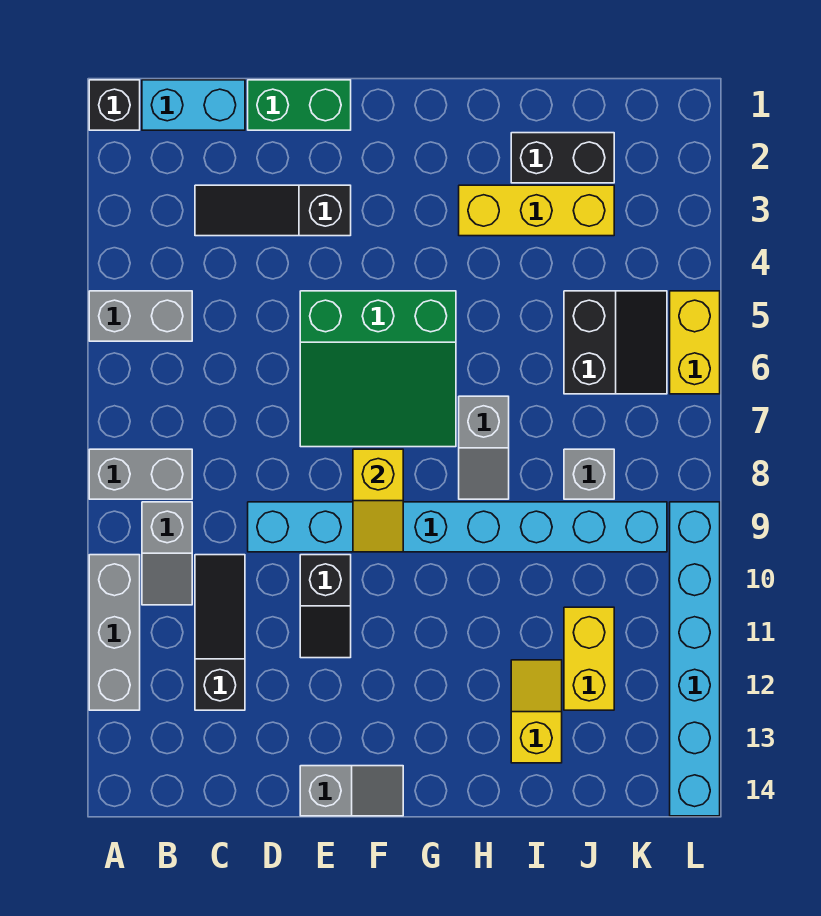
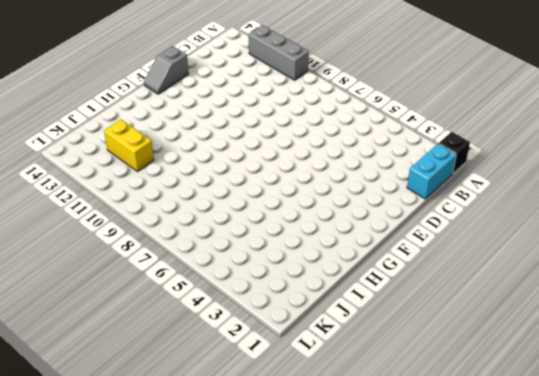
none -> grey 1x2 brick [89,291,192,341]
none -> grey 1x2 brick [89,449,192,499]
none -> grey 1x2 slope [142,502,192,605]

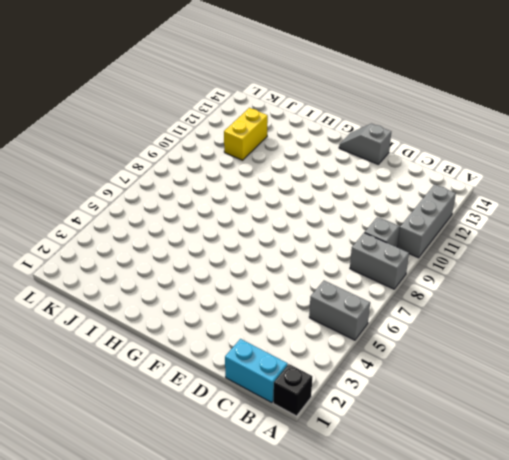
none -> black 1x3 slope [195,185,351,236]
none -> black 1x3 slope [195,555,245,710]
none -> green 1x2 brick [248,80,351,130]

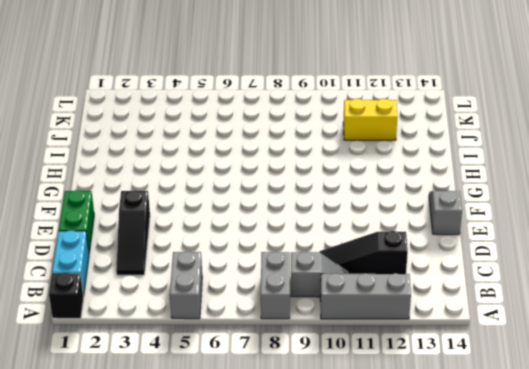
none -> cyan 1x8 brick [248,502,667,552]
none -> green 3x3 slope [300,291,456,447]
none -> black 1x2 slope [300,555,351,658]

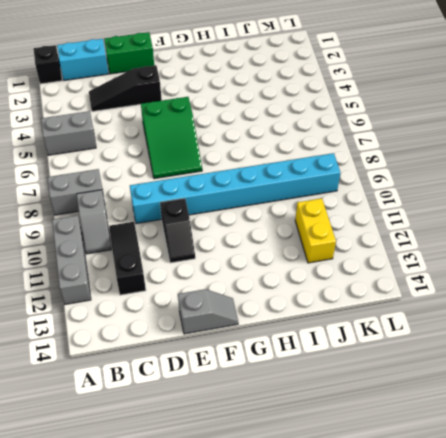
green 2x3 slope [141,97,202,179] -> green 3x3 slope [300,291,456,447]
none -> yellow 1x3 brick [459,185,614,236]
none -> grey 1x2 slope [459,396,509,499]
none -> black 1x2 brick [511,133,614,183]

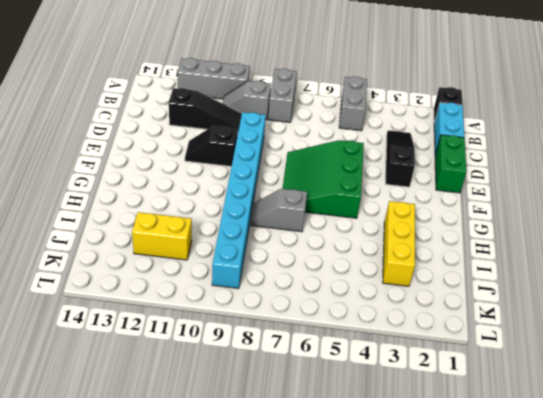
none -> grey 1x2 slope [300,766,403,816]
none -> black 1x2 brick [511,133,614,183]
none -> yellow 1x2 slope [511,660,562,763]

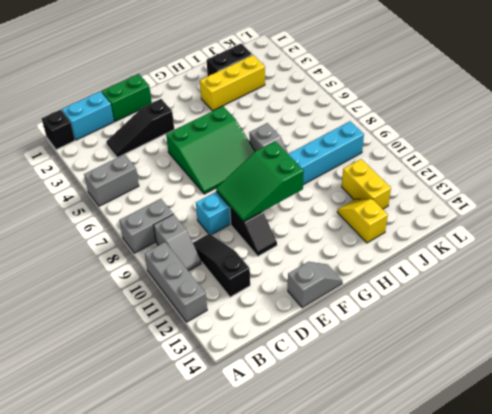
green 2x3 slope [216,141,304,222] -> yellow 1x2 slope [353,449,403,552]
none -> black 2x2 slope [564,291,667,394]
none -> grey 1x1 brick [564,449,614,499]
none -> yellow 1x2 brick [670,291,720,394]

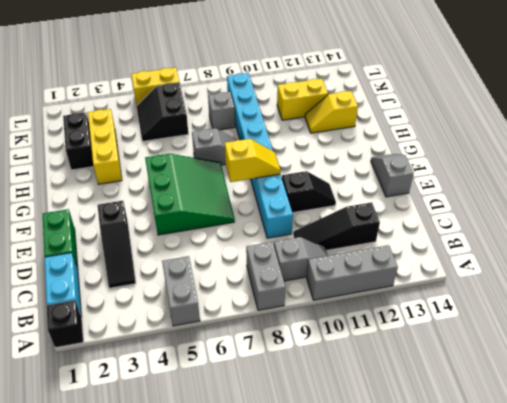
black 2x2 slope [137,83,188,141] -> black 2x2 slope turned to [564,291,667,394]
none -> cyan 1x6 brick [670,502,720,816]

